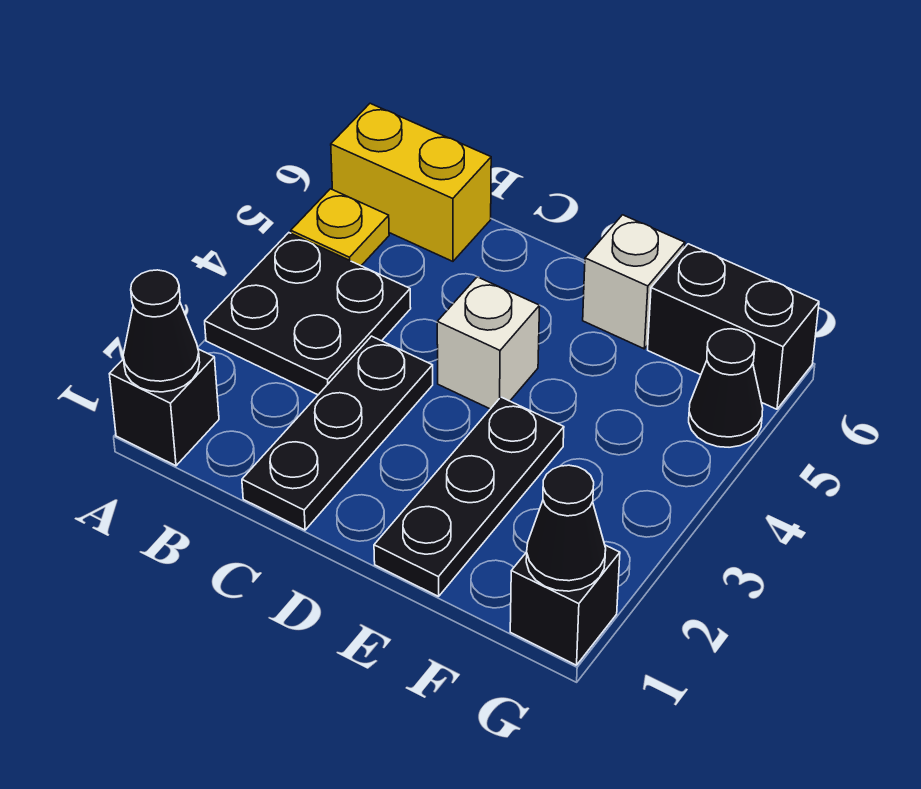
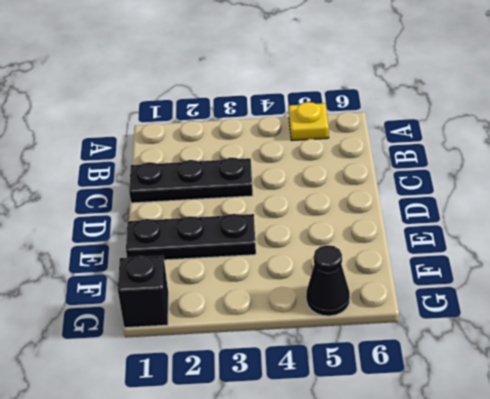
none -> black 1x1 brick [110,349,219,466]
none -> black 2x2 plate [205,233,411,395]
none -> yellow 1x2 brick [331,103,491,261]

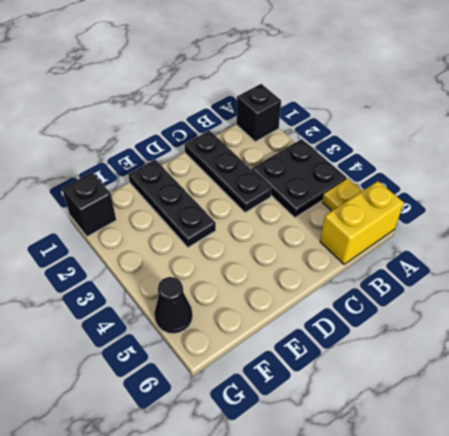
none -> white 1x1 brick [437,277,540,409]
none -> white 1x1 brick [583,215,685,349]
none -> black 1x2 brick [648,244,819,409]

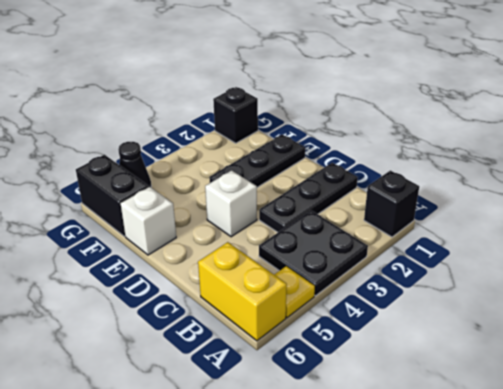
none -> black 1x1 cone [123,270,200,392]
none -> black 1x1 cone [526,465,606,591]

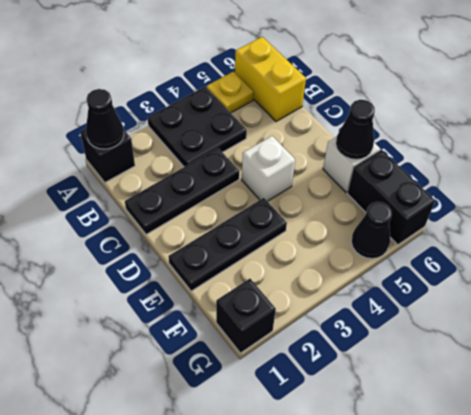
black 1x1 cone [336,100,375,159] -> black 1x1 cone moved to [526,465,606,591]

